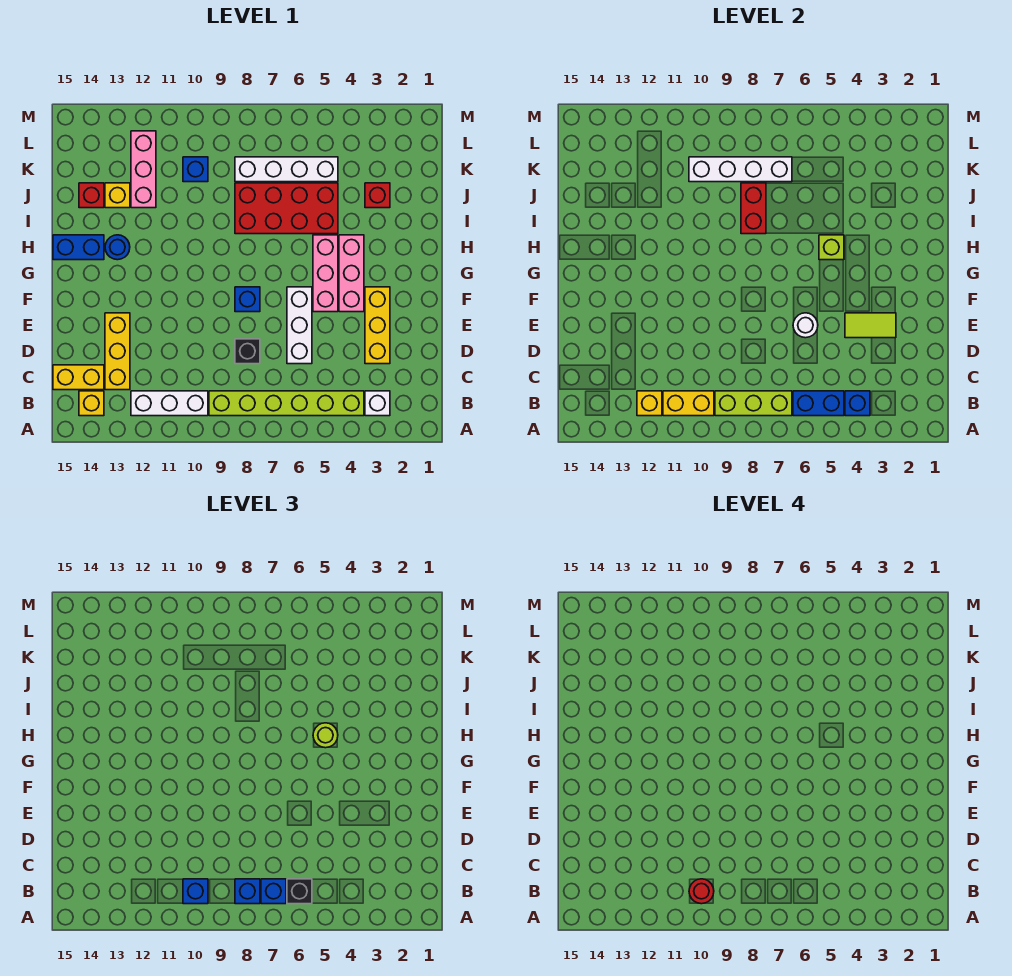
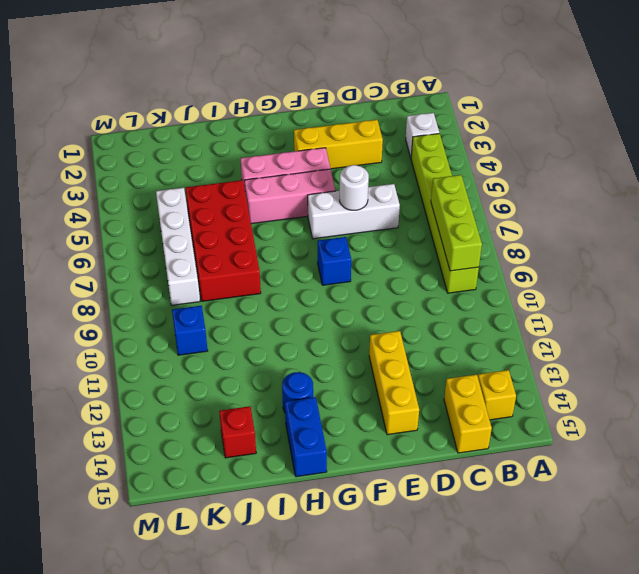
yellow 1x3 brick [369,331,419,435] -> yellow 1x3 brick turned to [105,313,130,390]
none -> white 1x3 brick [131,391,208,416]
none -> black 1x1 brick [235,339,260,364]
none -> red 1x1 brick [365,183,390,208]
none -> pink 1x3 brick [131,131,156,208]

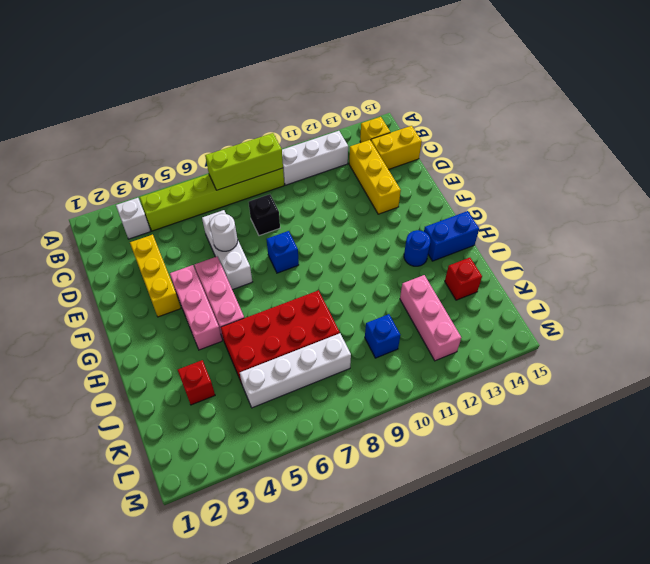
none -> yellow 1x1 brick [105,183,130,208]
none -> blue 1x1 brick [845,391,870,416]
none -> blue 1x2 brick [793,391,844,416]
none -> yellow 1x2 brick [663,391,714,416]

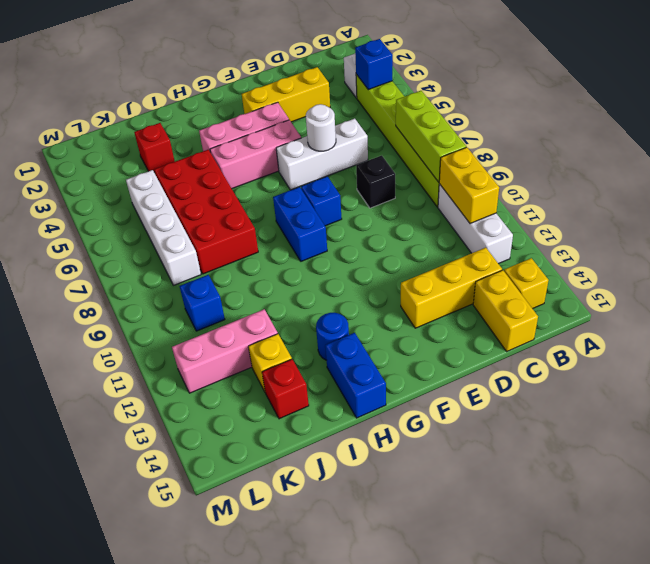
blue 1x2 brick [273,187,327,261] -> blue 1x2 brick moved to [793,391,844,416]
none -> yellow 1x1 brick [637,391,662,416]
none -> lime 1x2 tile [845,313,896,338]
none -> lime 1x1 brick [819,235,844,260]
none -> red 1x2 brick [741,183,766,234]

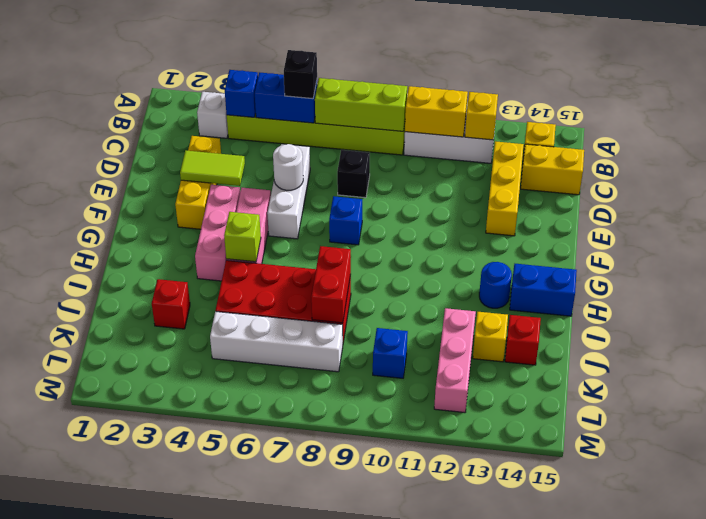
none -> white 1x4 brick [689,157,792,182]
none -> blue 1x1 brick [261,879,286,904]
none -> blue 1x1 brick [235,879,260,904]
none -> blue 1x1 brick [183,879,208,904]

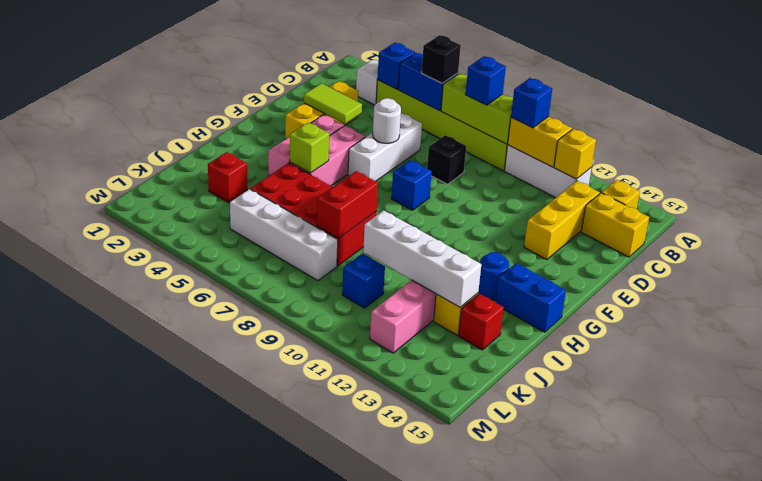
white 1x4 brick [363,210,481,307] -> white 1x4 brick moved to [689,157,792,182]
none -> blue 1x1 brick [261,879,286,904]
none -> lime 1x1 round brick [313,723,338,748]
none -> red 1x1 round brick [689,879,714,904]

